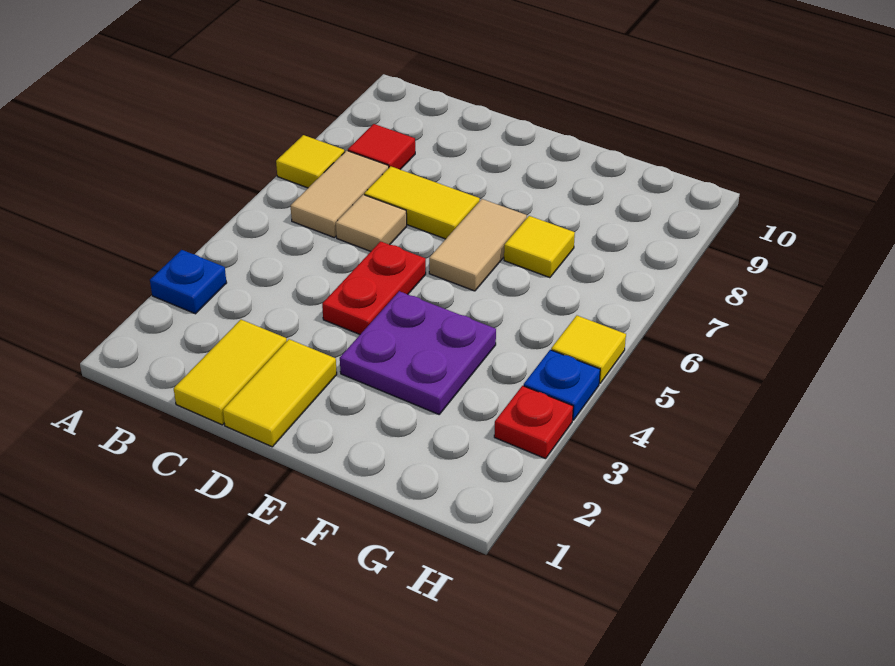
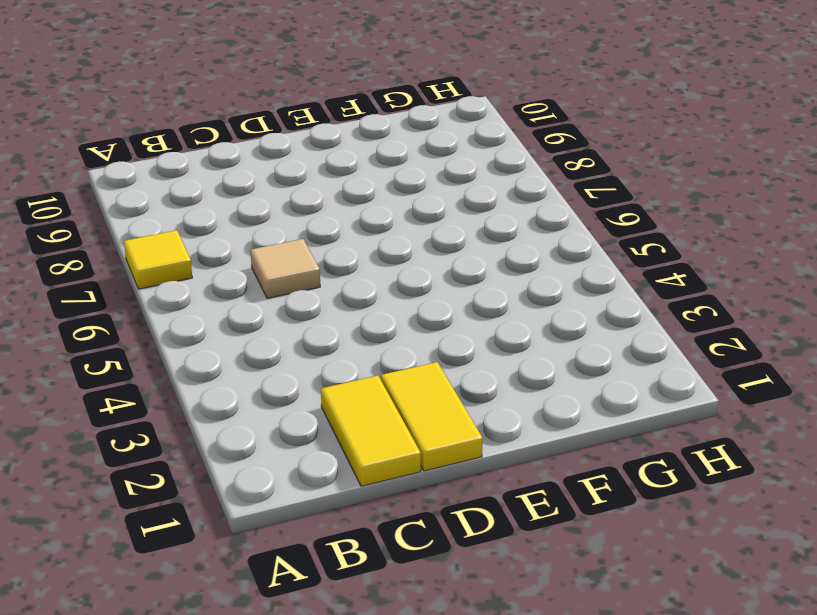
none -> blue 1x1 plate [150,250,227,314]
none -> tan 1x2 tile [291,151,389,237]
none -> red 1x1 tile [348,124,415,169]

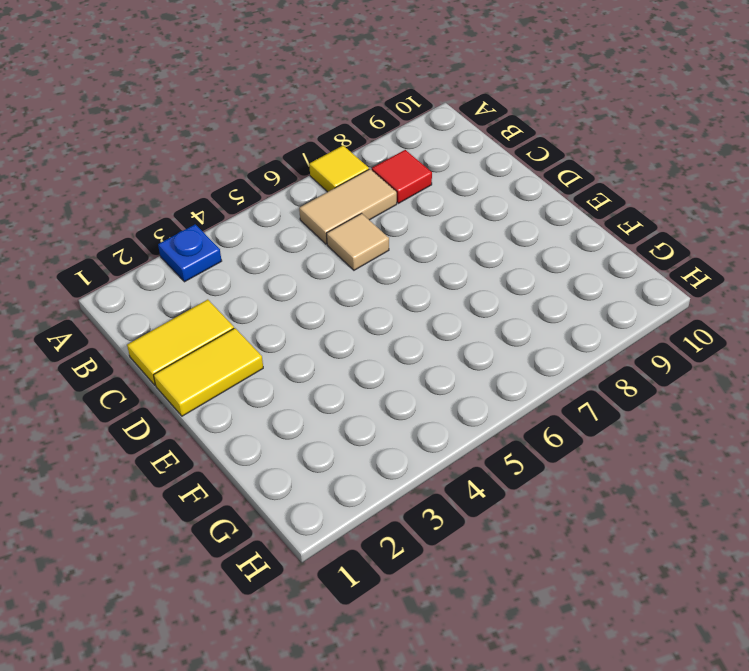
none -> yellow 1x2 tile [364,166,480,239]
none -> red 1x2 plate [322,241,426,334]
none -> purple 2x2 plate [340,291,496,414]

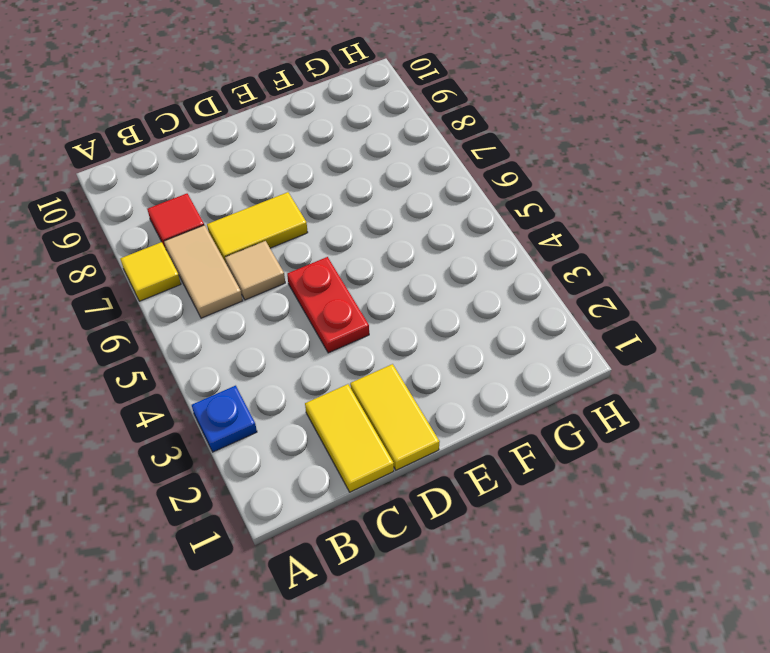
none -> purple 2x2 plate [340,291,496,414]
none -> tan 1x2 tile [429,199,527,291]
none -> yellow 1x1 tile [504,216,575,278]

